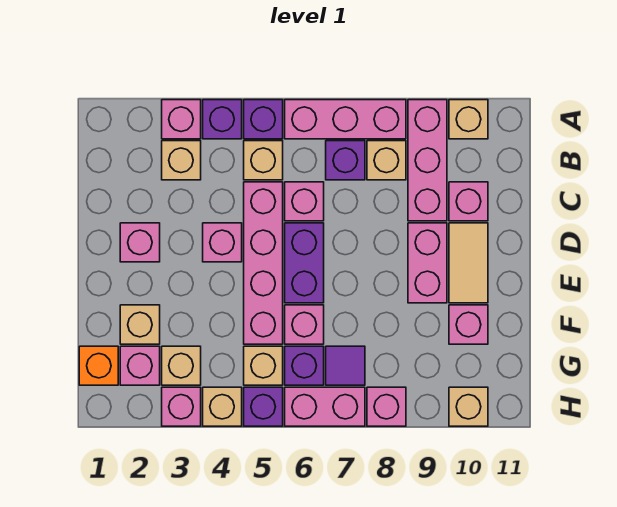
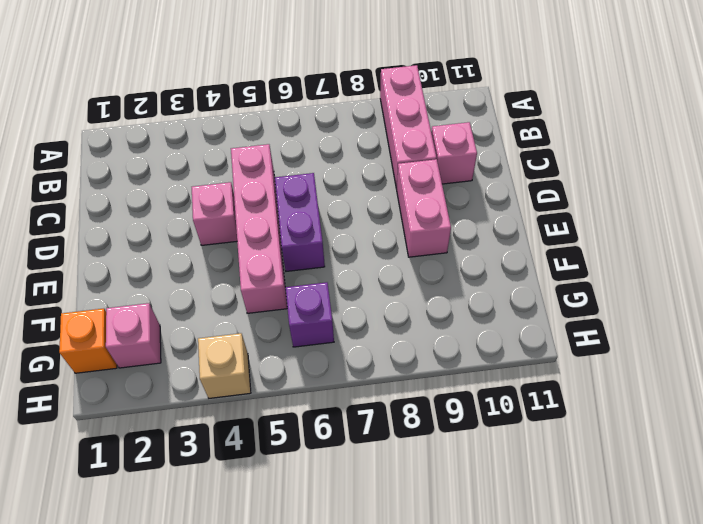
none -> pink 1x1 brick [162,100,201,139]
none -> purple 1x1 brick [203,100,242,139]
none -> purple 1x1 brick [244,100,283,139]
none -> pink 1x3 brick [285,100,406,139]

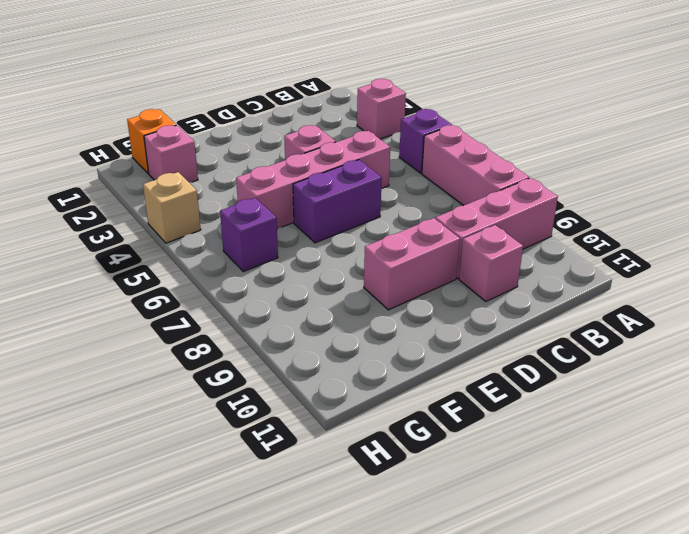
none -> purple 1x1 brick [203,100,242,139]
none -> tan 1x1 brick [449,100,488,139]
none -> tan 1x1 brick [162,141,201,180]
none -> tan 1x1 brick [244,141,283,180]

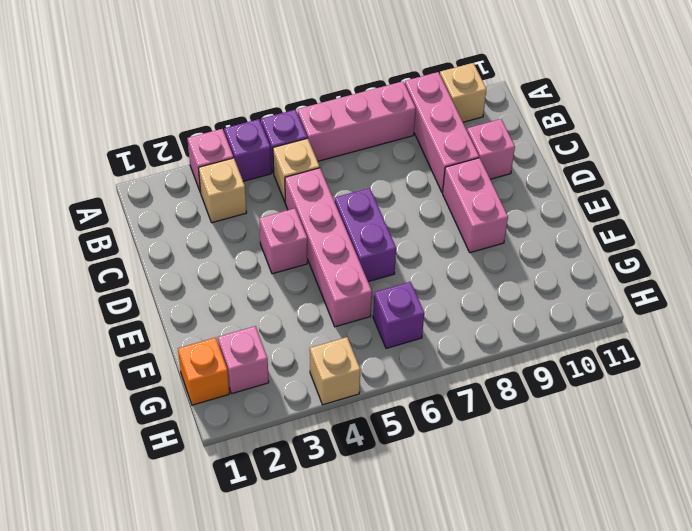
none -> purple 1x1 brick [326,141,365,180]
none -> tan 1x1 brick [367,141,406,180]
none -> pink 1x1 brick [285,182,324,221]
none -> pink 1x1 brick [120,223,160,262]

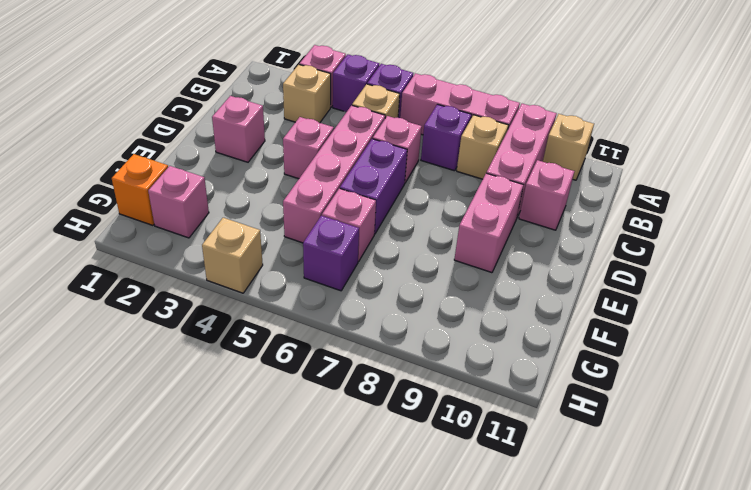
none -> tan 1x2 tile [449,223,488,303]
none -> tan 1x1 brick [120,305,160,344]
none -> pink 1x1 brick [449,305,488,344]
none -> tan 1x1 brick [162,346,201,385]

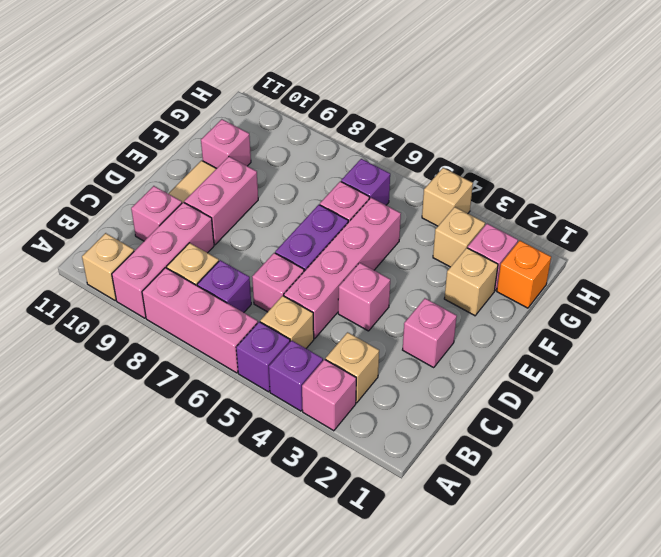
none -> tan 1x1 brick [244,346,283,385]
none -> purple 1x1 tile [326,346,365,385]
none -> pink 1x1 brick [162,387,201,426]
none -> purple 1x1 brick [244,387,283,426]

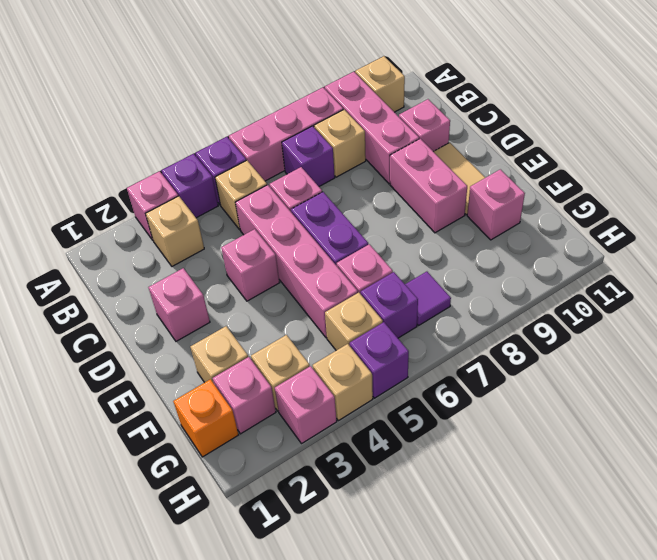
none -> pink 1x2 brick [285,387,365,426]
none -> pink 1x1 brick [367,387,406,426]
none -> tan 1x1 brick [449,387,488,426]

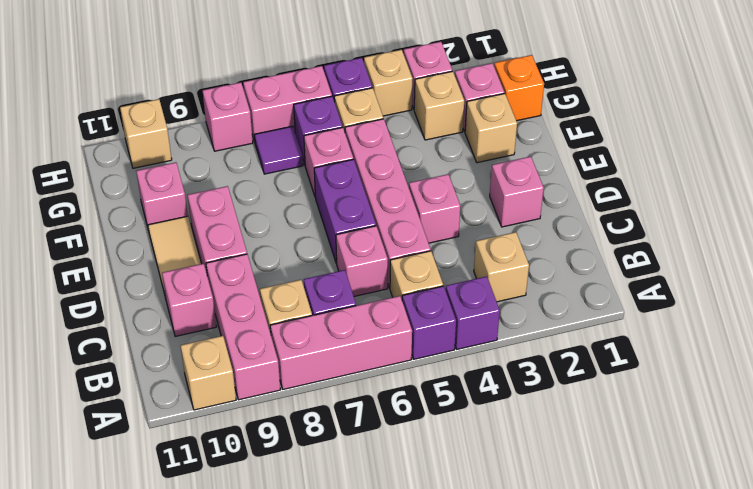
none -> pink 1x1 brick [162,100,201,139]

